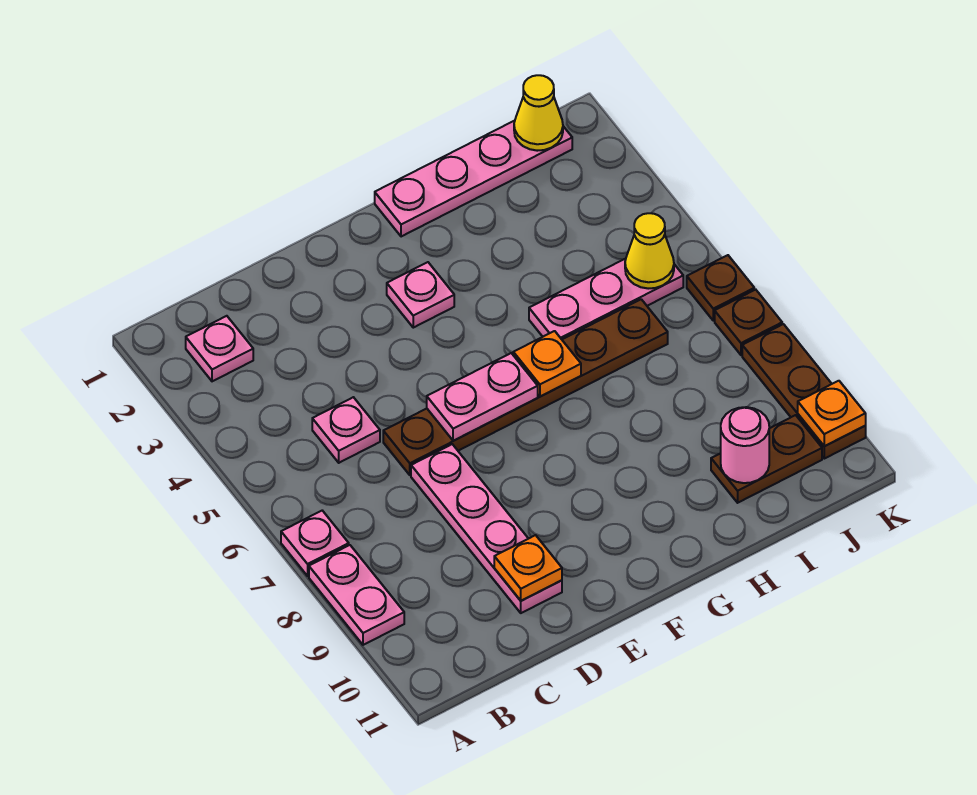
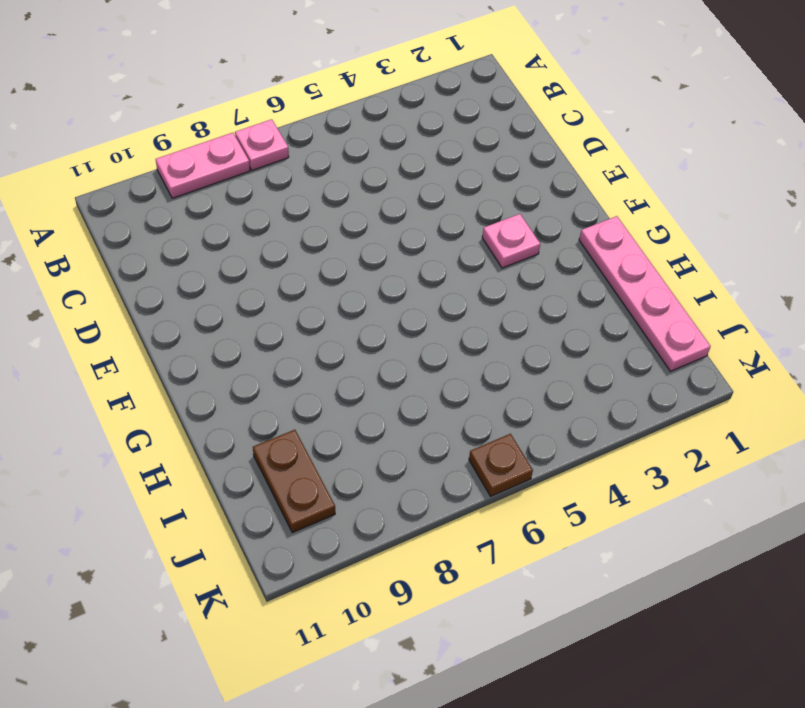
none -> pink 1x1 plate [186,316,253,381]
none -> pink 1x1 plate [312,397,380,463]
none -> brown 1x6 plate [383,299,668,475]

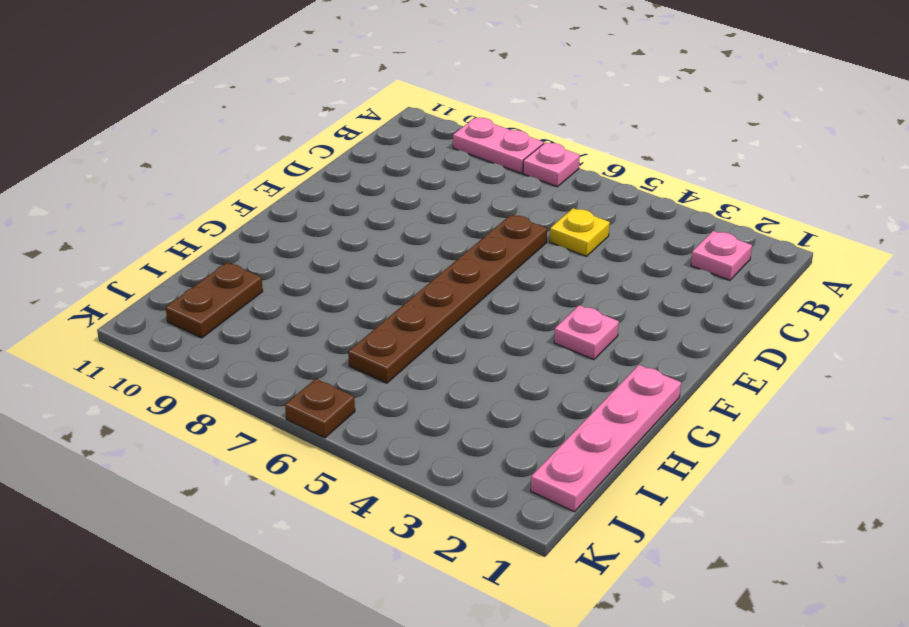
yellow 1x1 plate [550,208,610,256] -> pink 1x1 plate [312,397,380,463]
none -> pink 1x4 plate [411,444,562,613]
none -> pink 1x3 plate [529,259,683,339]
none -> brown 1x1 plate [715,290,782,355]

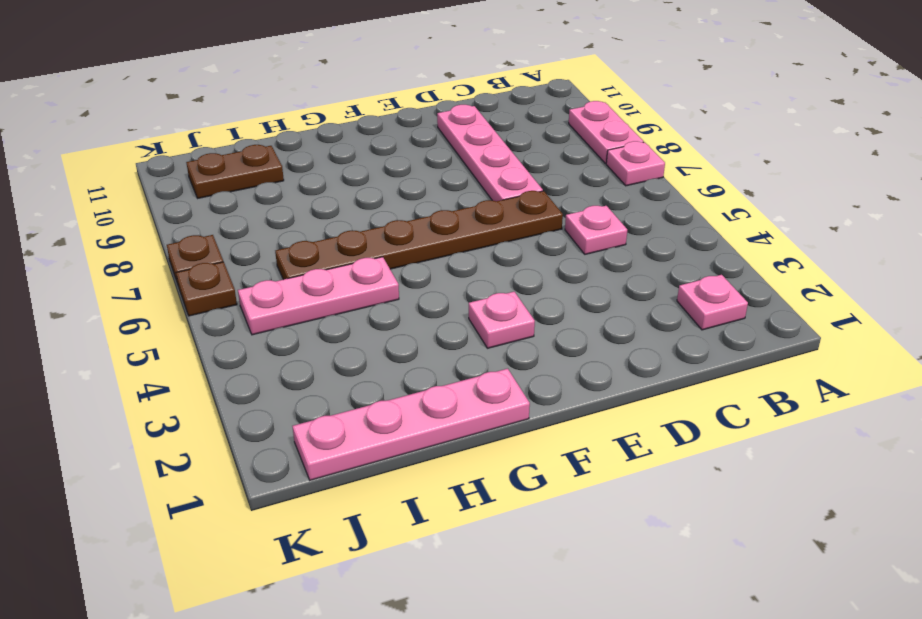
none -> brown 1x3 plate [742,324,866,459]
none -> orange 1x1 plate [494,535,562,601]
none -> pink 1x2 plate [427,353,538,441]

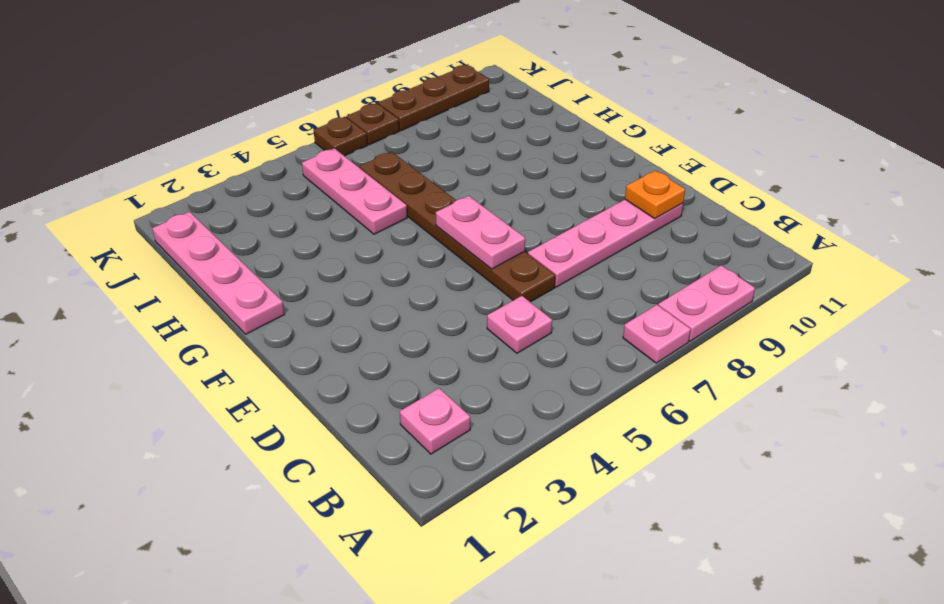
none -> pink 1x1 plate [387,262,454,328]
none -> brown 1x2 plate [711,415,822,503]
none -> orange 1x1 plate [513,331,581,397]

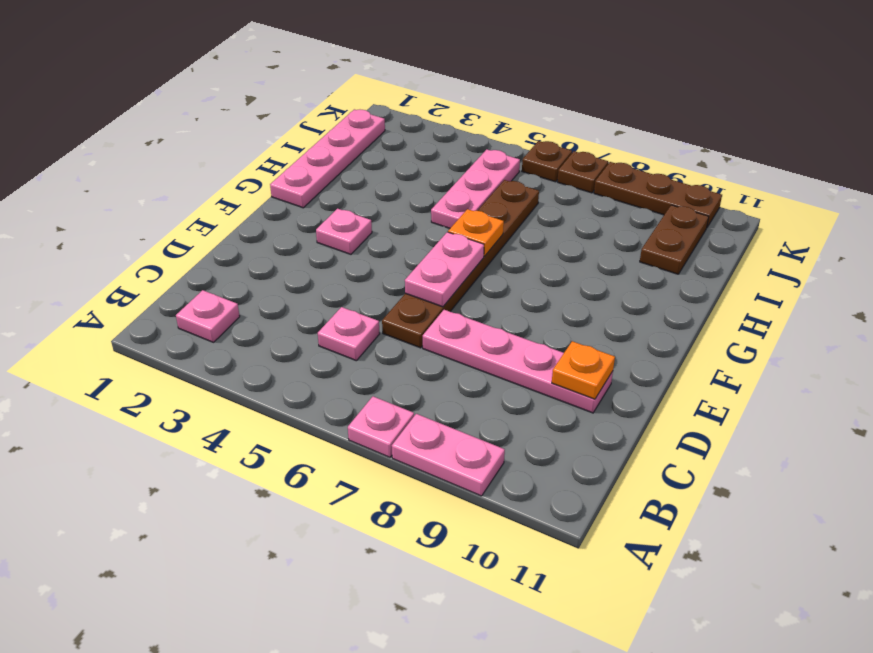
none -> pink 1x1 round brick [721,407,769,483]
none -> yellow 1x1 cone [514,75,563,151]
none -> yellow 1x1 cone [625,213,674,289]

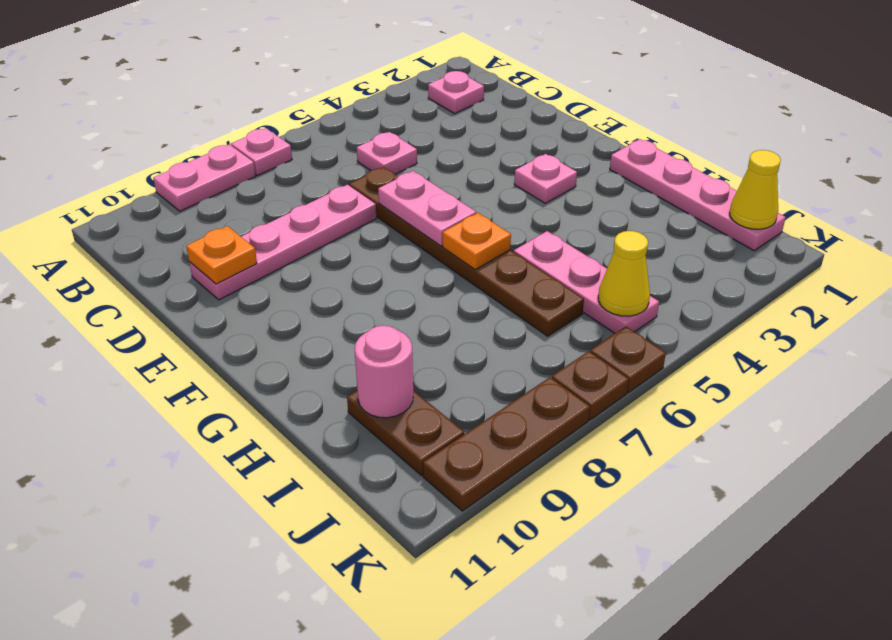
none -> orange 1x1 plate [798,381,866,446]

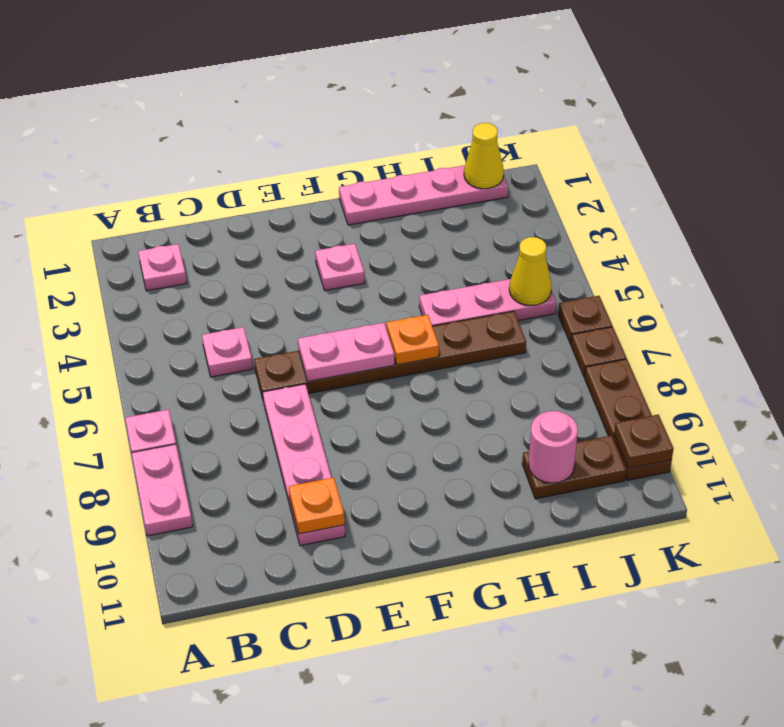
brown 1x1 plate [614,415,674,469] -> orange 1x1 plate [798,381,866,446]

